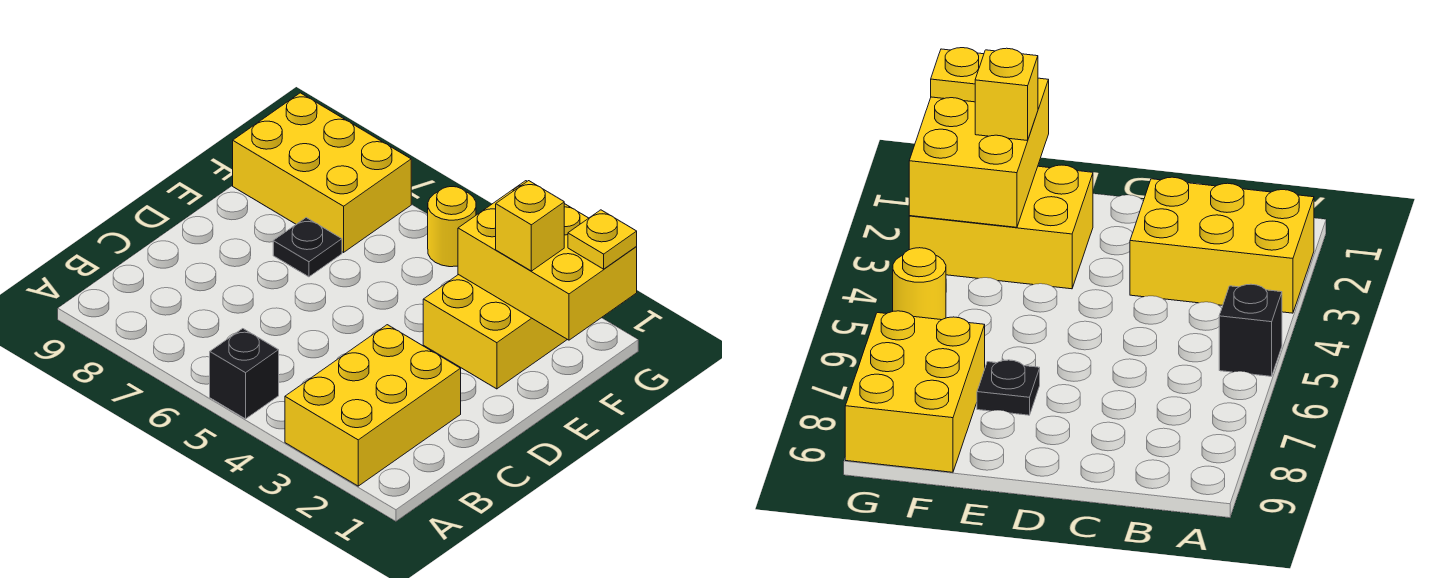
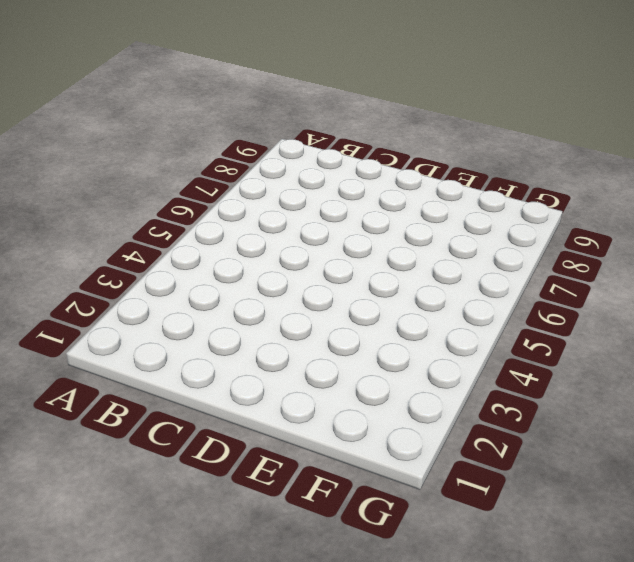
none -> yellow 2x3 brick [285,325,461,486]
none -> black 1x1 brick [210,329,279,419]

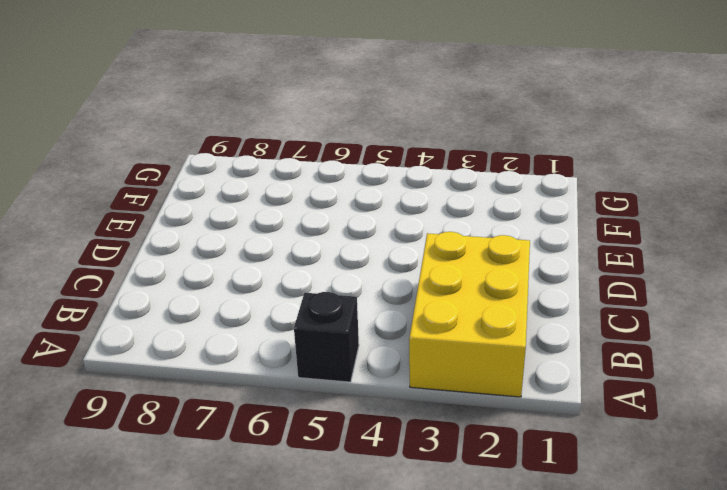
none -> yellow 2x3 brick [423,274,567,389]
none -> black 1x1 plate [273,218,342,277]

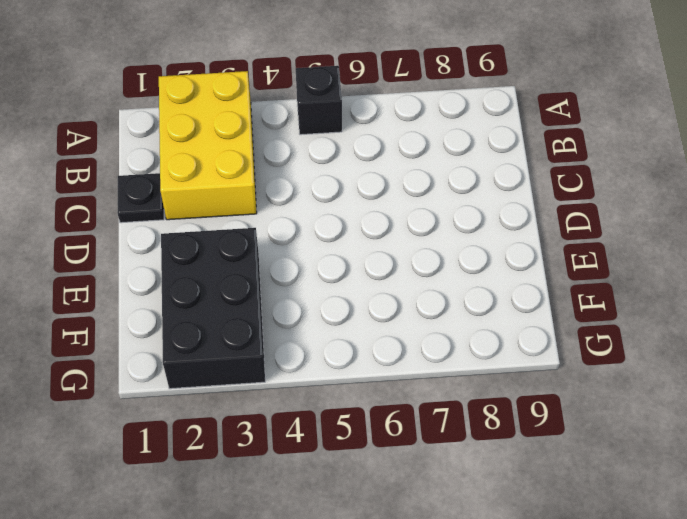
black 1x1 plate [118,173,164,223] -> black 1x1 plate moved to [273,218,342,277]
black 2x3 brick [161,228,265,389] -> yellow 2x3 brick [423,274,567,389]
none -> yellow 2x3 brick [233,93,411,252]
none -> yellow 1x1 round brick [428,187,476,267]

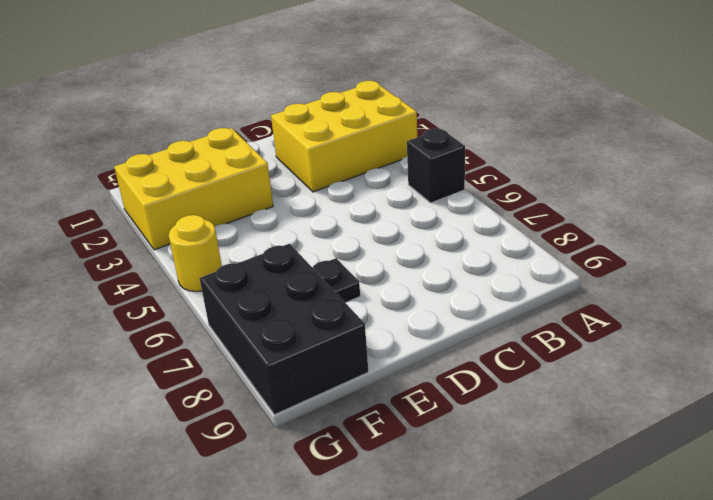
black 2x3 brick [200,244,368,415] -> yellow 2x3 brick [233,93,411,252]
none -> yellow 2x3 brick [458,181,637,340]
none -> yellow 1x1 brick [496,181,564,271]

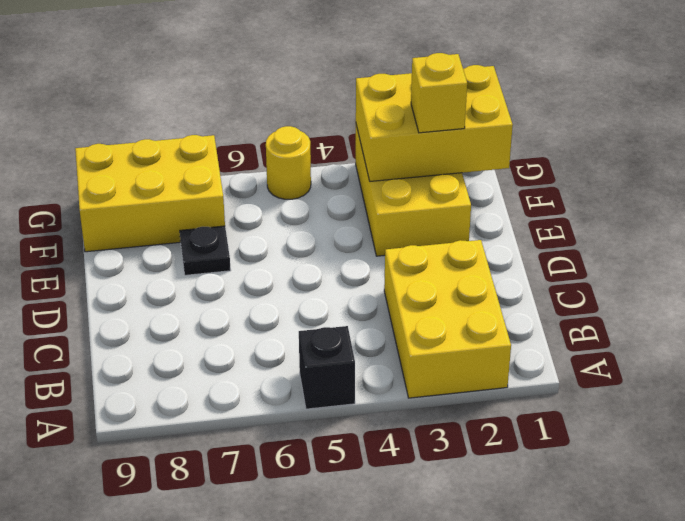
none -> yellow 1x1 plate [568,210,637,269]

